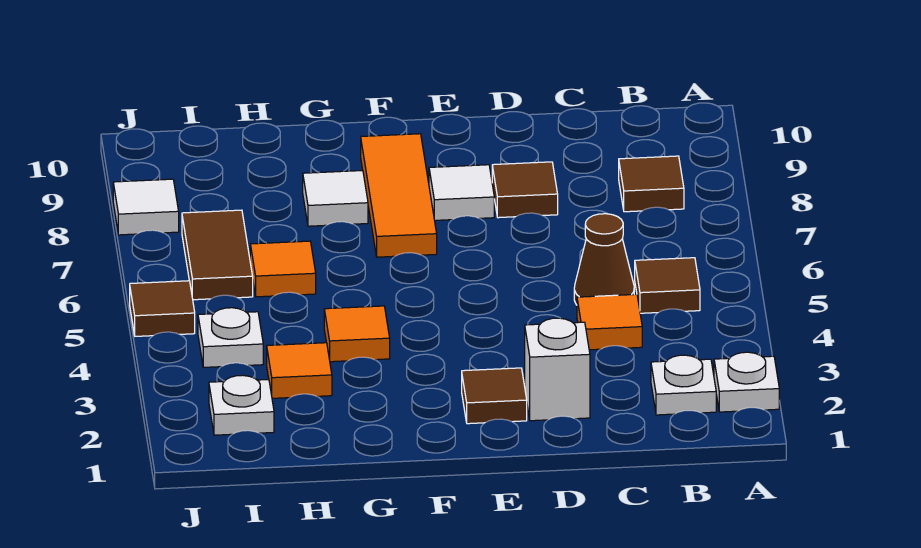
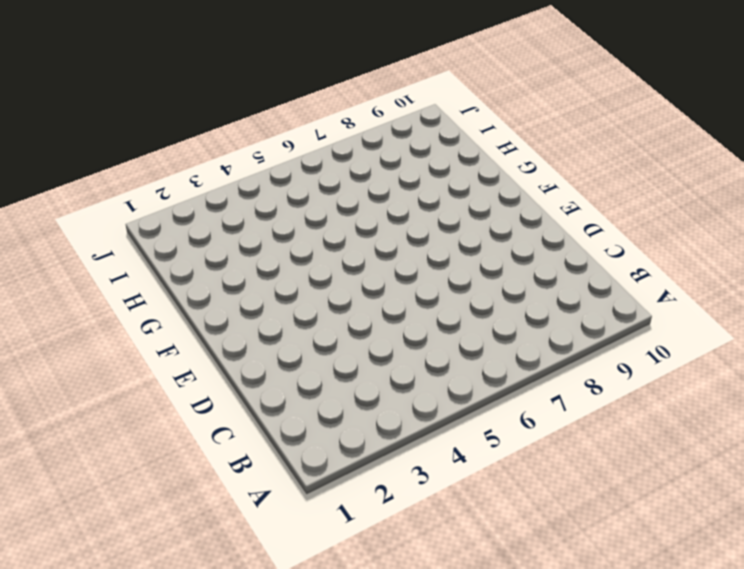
none -> white 1x1 plate [714,352,779,412]
none -> white 1x1 plate [651,355,716,415]
none -> brown 1x1 tile [635,258,700,313]

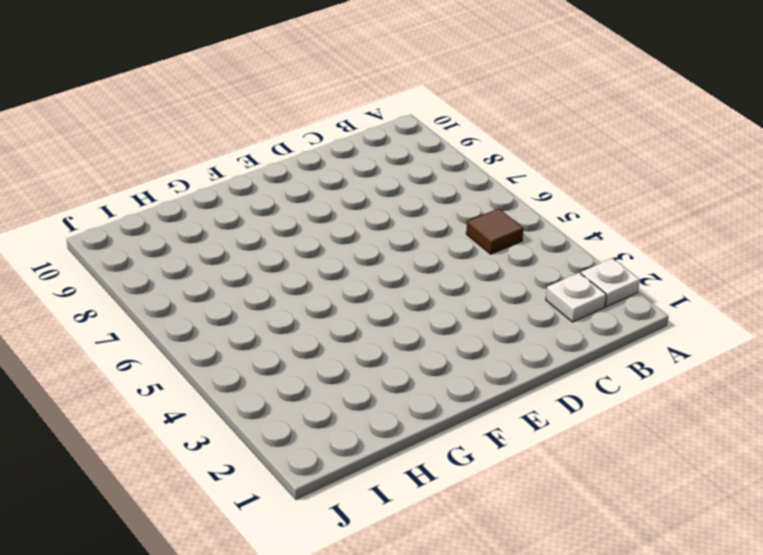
none -> brown 1x1 tile [619,156,684,212]
none -> orange 1x1 tile [577,294,642,350]
none -> brown 1x1 cone [574,214,634,305]

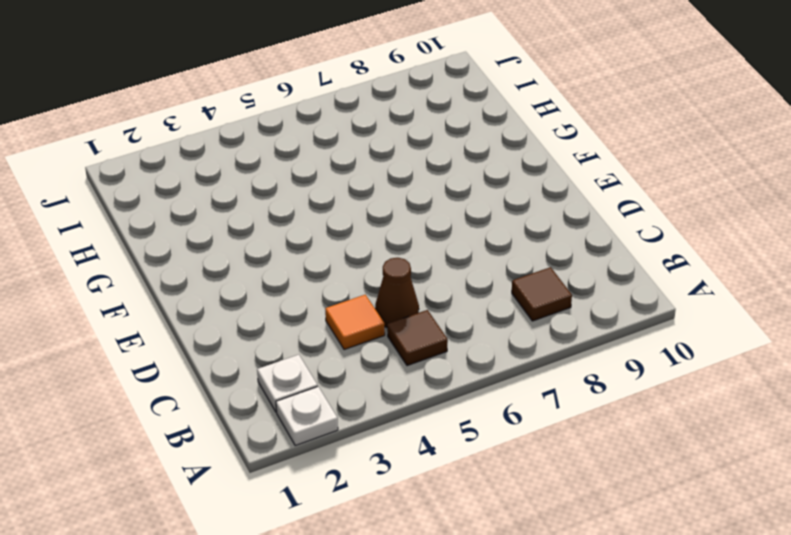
none -> white 1x1 brick [525,318,590,421]
none -> brown 1x1 tile [492,162,558,218]
none -> brown 1x1 tile [462,368,527,424]

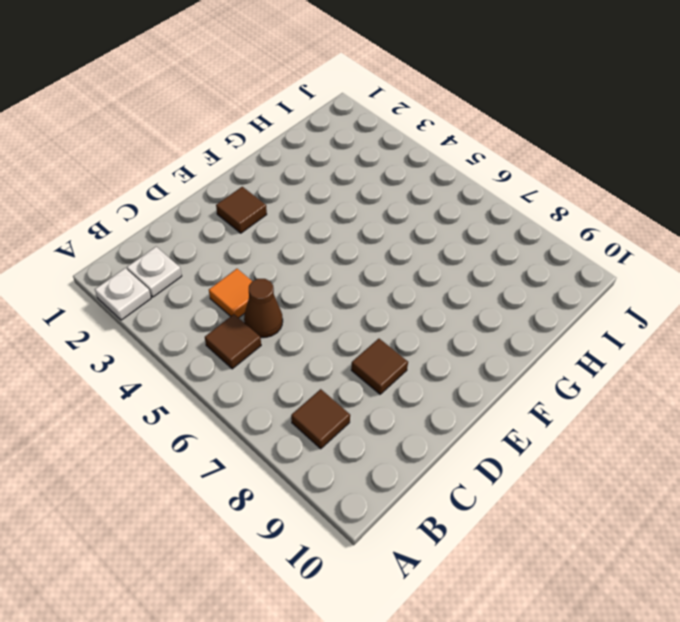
none -> white 1x1 brick [525,318,590,421]
none -> white 1x1 tile [429,165,494,220]
none -> orange 1x3 tile [361,134,437,257]

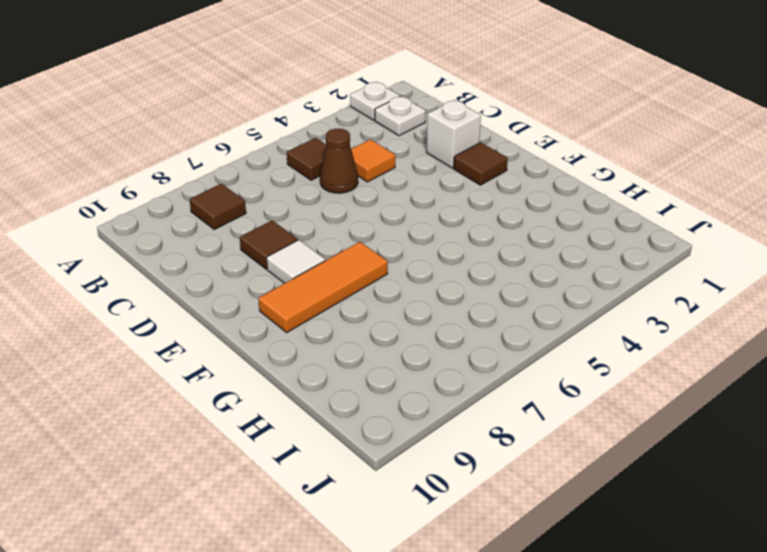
none -> orange 1x1 tile [324,306,390,362]
none -> white 1x1 tile [303,171,368,226]
none -> orange 1x1 tile [267,343,332,398]

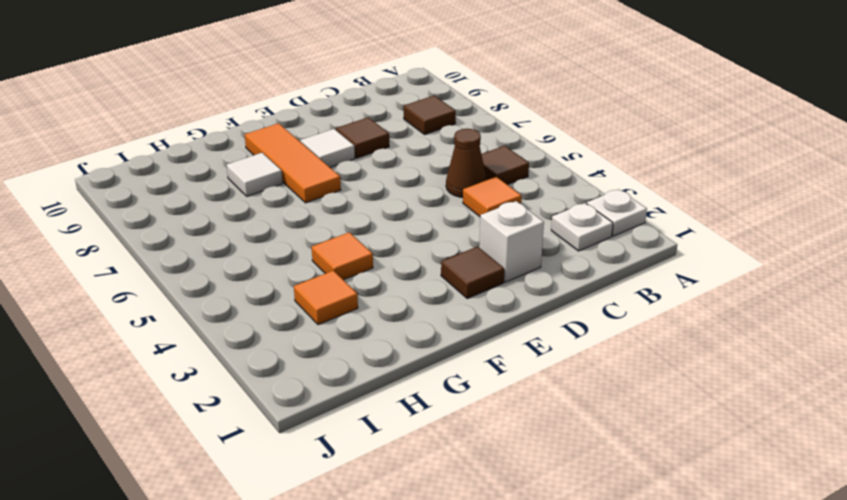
none -> orange 1x1 tile [250,241,316,297]
none -> white 1x1 plate [209,375,274,435]
none -> white 1x1 plate [198,308,263,367]

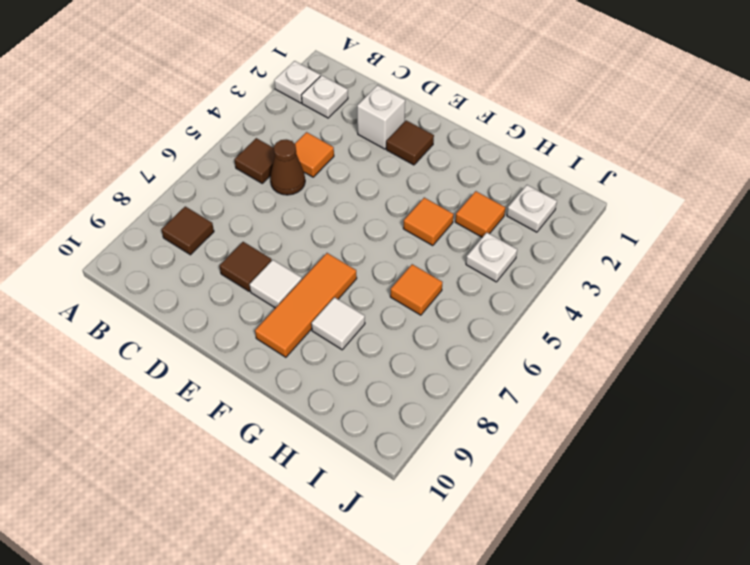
none -> brown 1x2 tile [182,210,253,300]
none -> brown 1x1 tile [130,281,195,336]
none -> white 1x1 tile [113,179,179,235]

